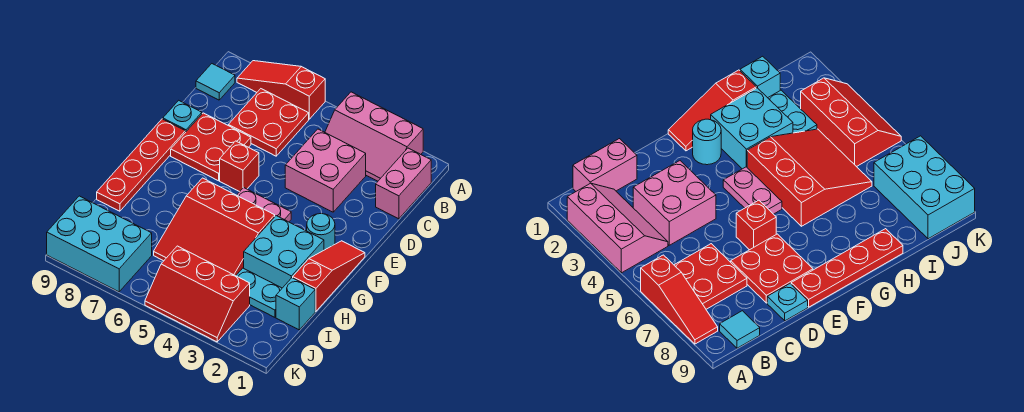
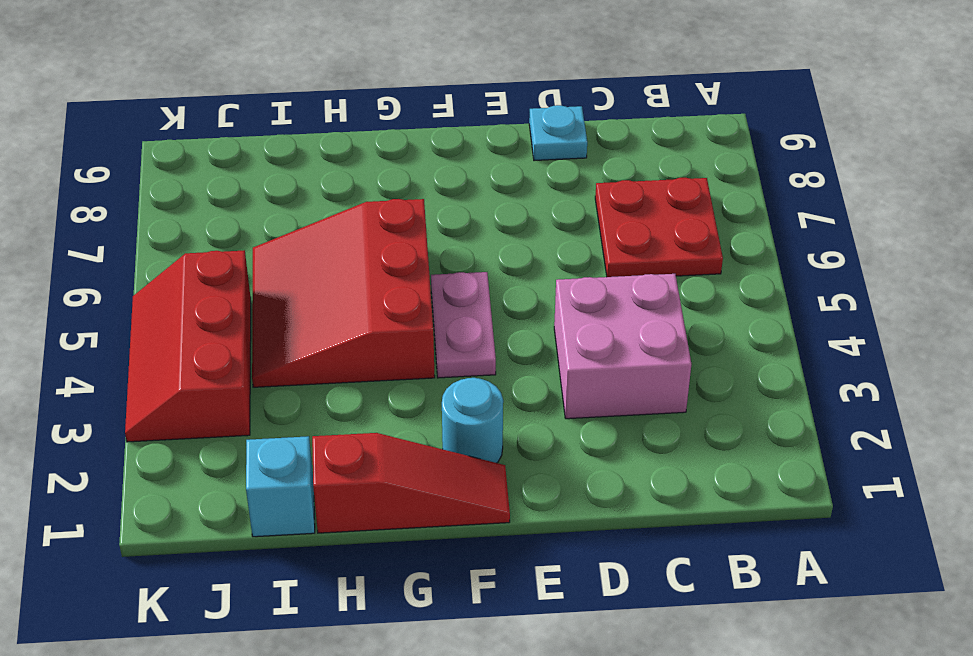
none -> pink 2x3 slope [325,92,423,181]
none -> red 1x3 slope [237,61,325,119]
none -> pink 1x2 brick [376,148,431,219]

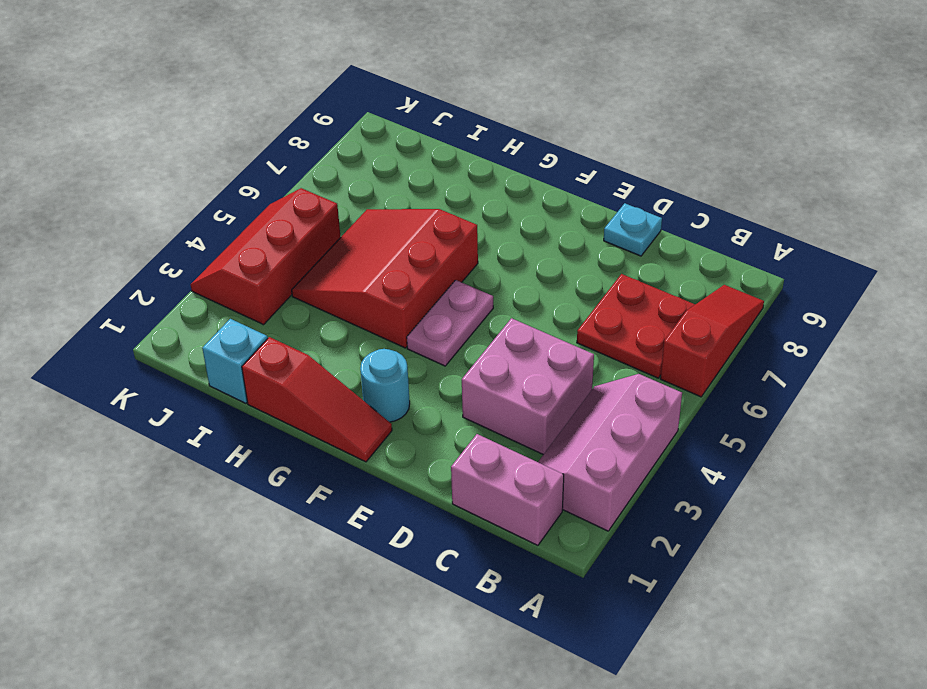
none -> cyan 1x1 tile [196,64,235,100]
none -> red 2x2 plate [171,113,251,181]
none -> red 1x1 brick [220,141,259,192]

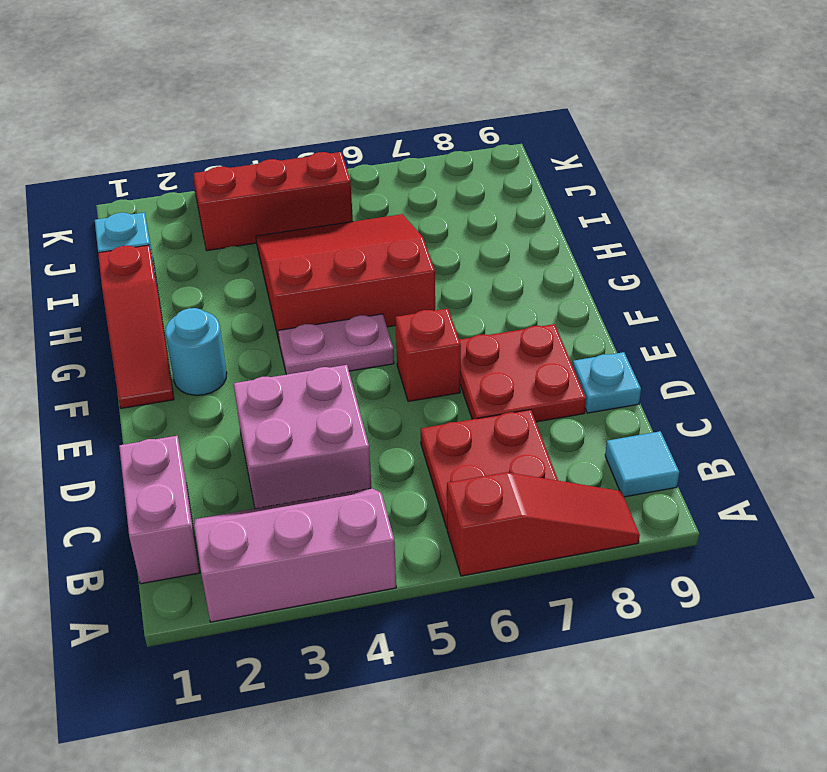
none -> red 1x4 plate [97,119,185,211]
none -> cyan 2x2 brick [244,216,324,288]
none -> cyan 1x2 plate [236,268,282,317]

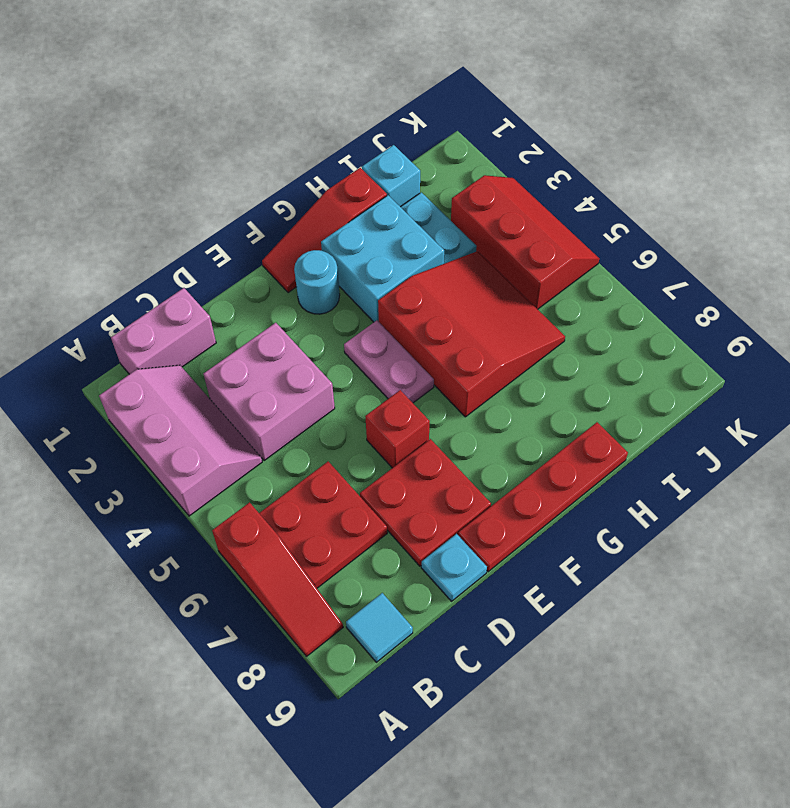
none -> cyan 2x3 brick [47,196,152,292]

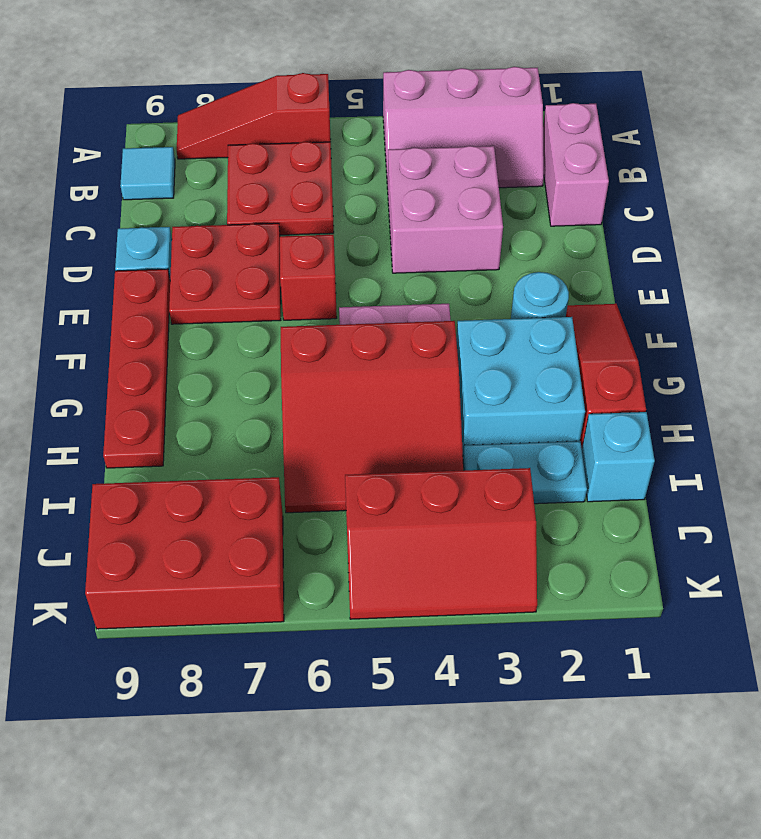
red 2x3 brick [85,477,284,629] -> cyan 2x3 brick [47,196,152,292]

